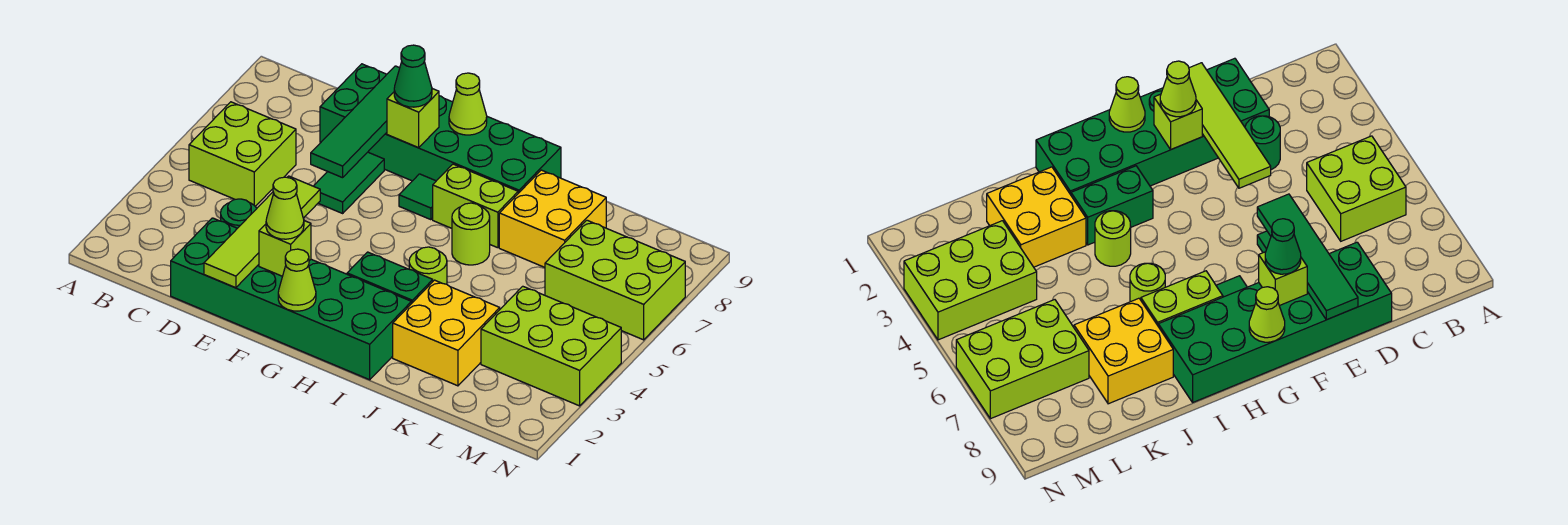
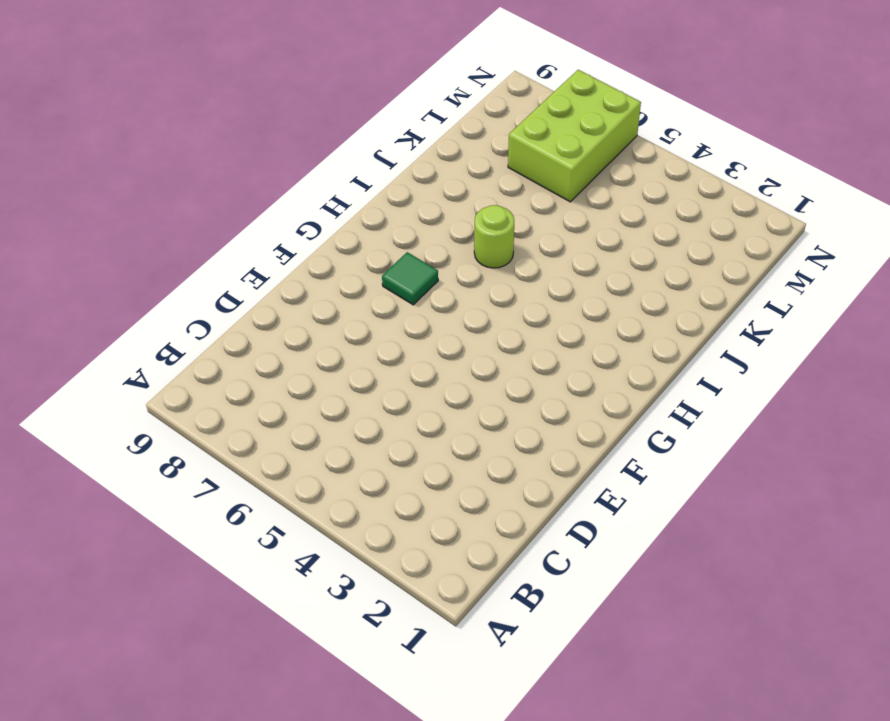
none -> lime 2x2 brick [189,102,296,206]
none -> green 2x6 brick [171,218,411,380]
none -> green 1x1 round brick [221,199,257,228]

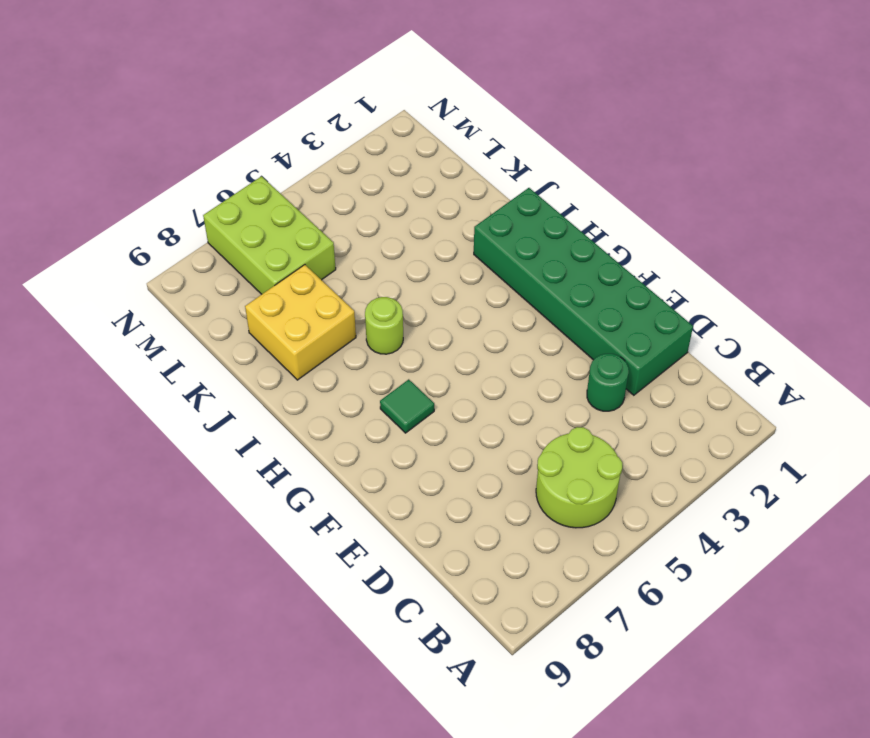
lime 2x2 round brick [536,427,622,528] -> lime 2x2 brick [189,102,296,206]
none -> green 2x6 brick [320,64,561,193]
none -> green 1x2 tile [314,152,384,213]
none -> green 1x2 brick [347,252,433,304]

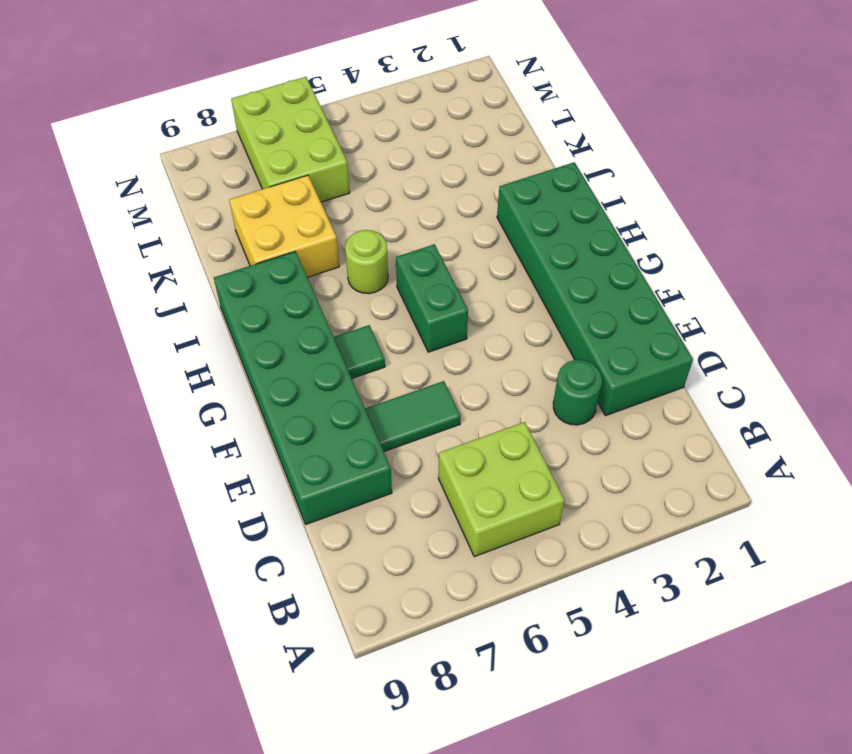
green 1x2 brick [396,244,468,352] -> green 1x2 brick moved to [347,252,433,304]
none -> lime 1x2 brick [433,164,518,248]
none -> lime 1x1 round brick [409,247,447,284]
none -> yellow 2x2 brick [393,280,500,386]

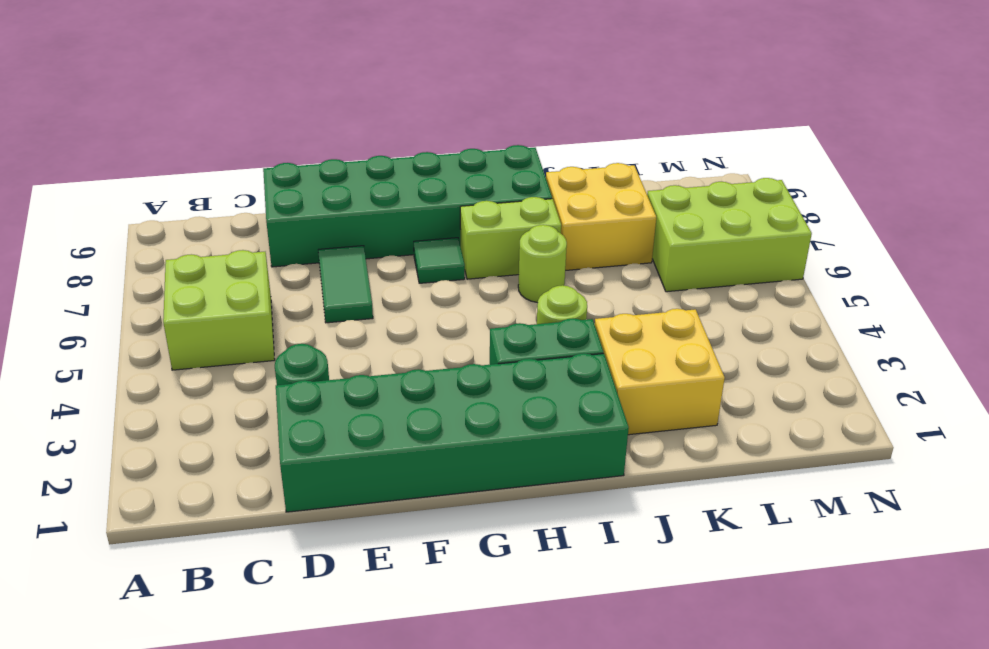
none -> lime 2x3 brick [481,286,621,406]
none -> lime 1x4 tile [204,176,320,288]
none -> green 1x4 tile [311,66,400,178]

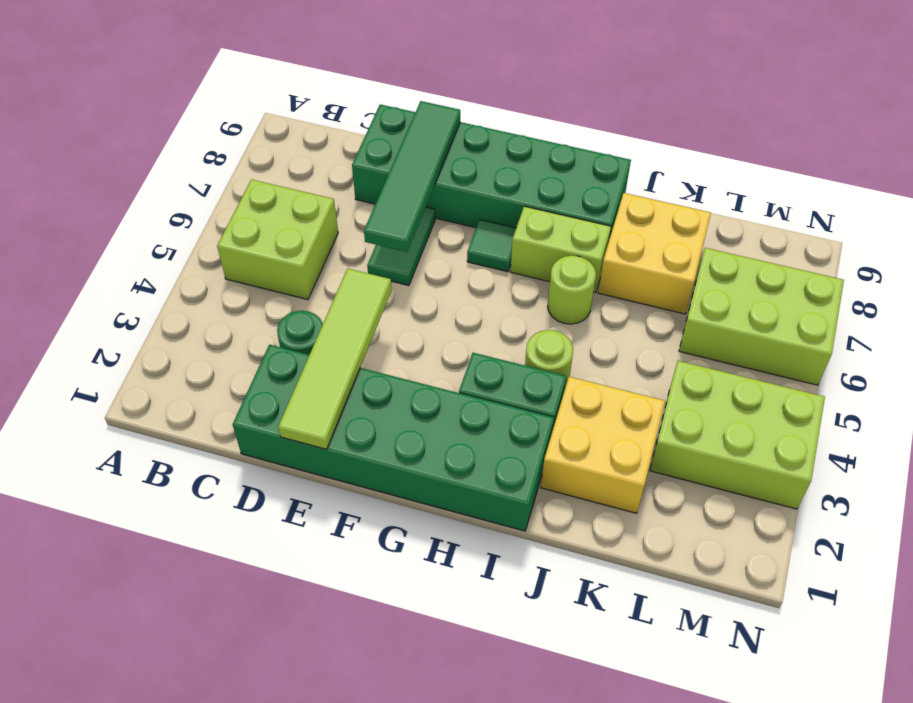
none -> lime 1x1 brick [259,221,311,276]
none -> lime 1x1 brick [387,89,439,148]
none -> lime 1x1 cone [278,249,316,311]

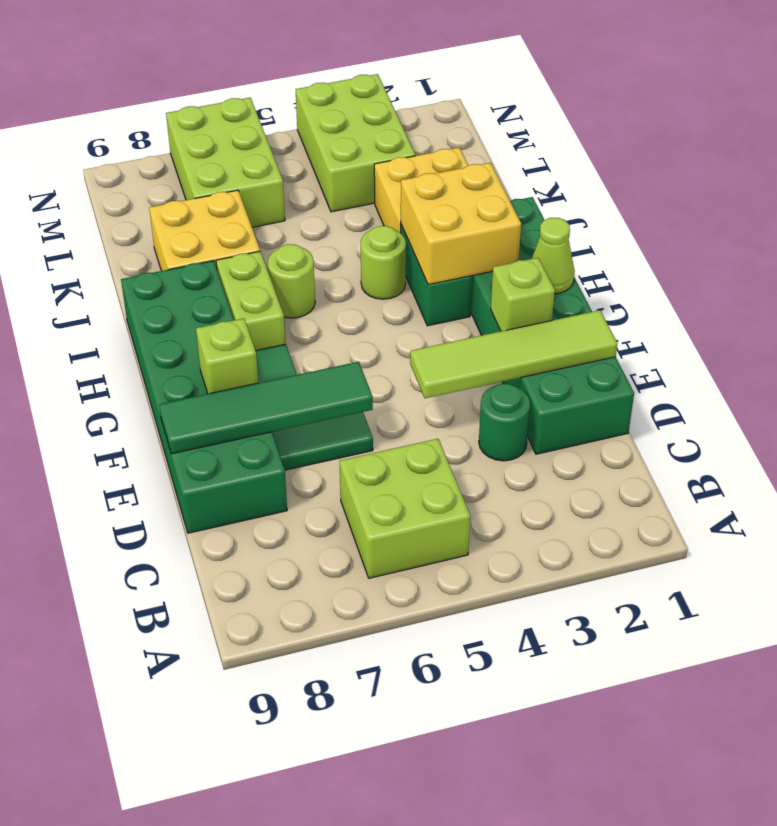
yellow 2x2 brick [401,163,521,285] -> none
none -> lime 1x1 cone [449,73,487,135]
none -> lime 1x1 cone [266,177,304,239]
none -> green 1x1 cone [394,45,432,107]

